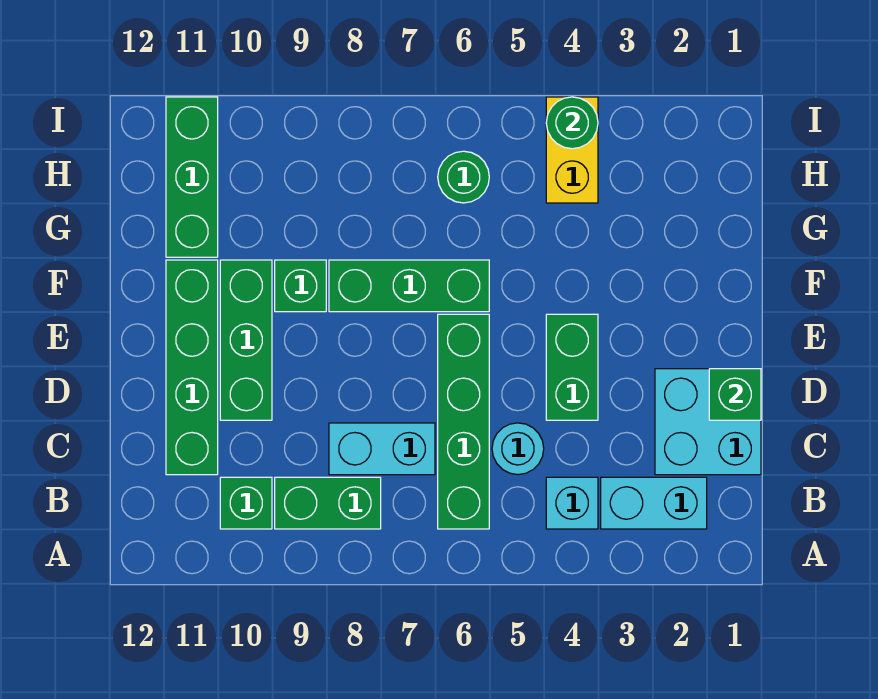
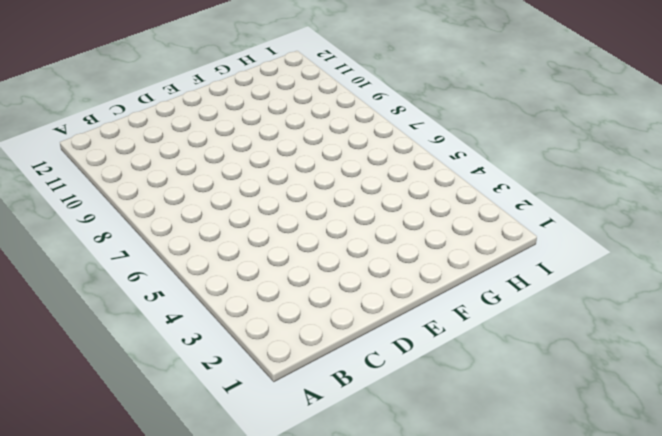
none -> cyan 1x2 brick [601,477,707,529]
none -> cyan 1x1 brick [546,477,598,529]
none -> green 1x4 brick [438,314,489,529]

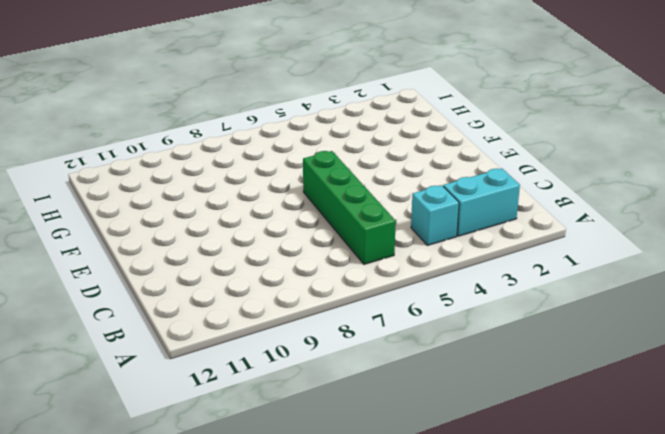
none -> green 1x2 brick [275,477,381,529]
none -> green 1x1 brick [220,477,272,529]
none -> cyan 2x2 brick [655,369,761,475]

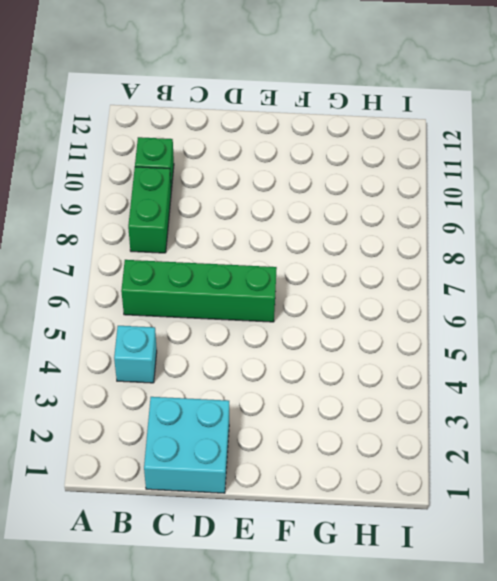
none -> cyan 1x2 brick [601,477,707,529]
none -> cyan 1x1 round brick [492,423,544,475]
none -> cyan 1x2 brick [329,423,435,475]

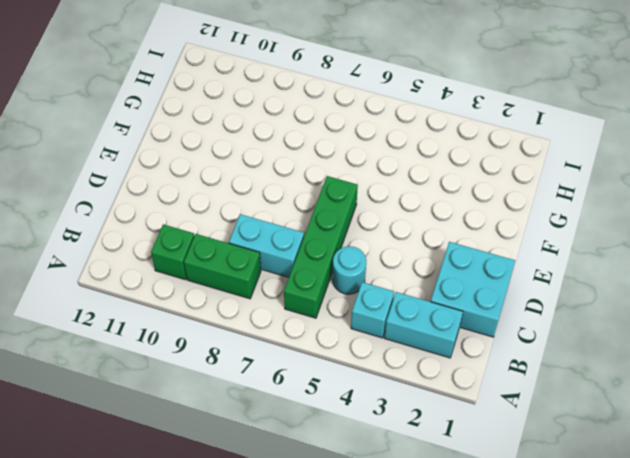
none -> green 1x4 brick [166,260,218,475]
none -> green 1x2 brick [546,314,598,420]
none -> green 1x3 brick [220,260,272,420]

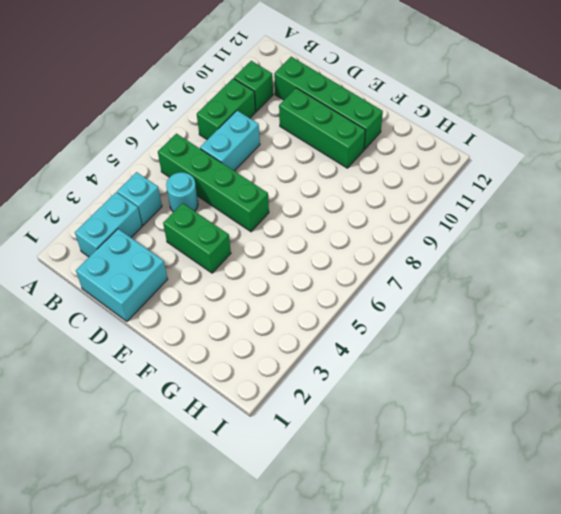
none -> green 1x3 brick [329,260,489,312]
none -> green 1x1 brick [275,260,326,312]
none -> green 1x3 brick [166,97,218,257]

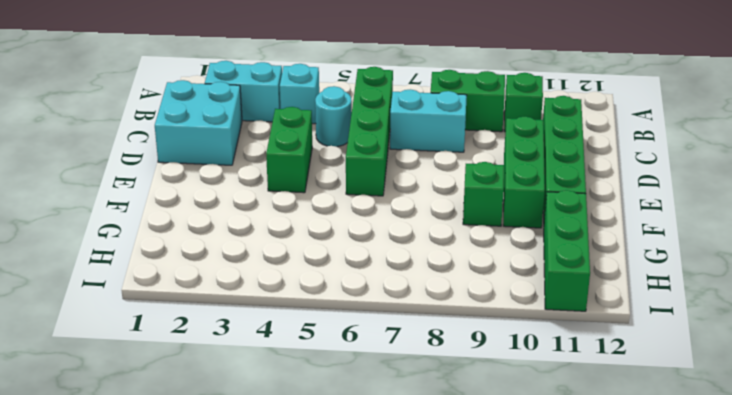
none -> green 1x3 brick [329,260,489,312]
none -> yellow 1x2 brick [546,97,598,203]
none -> green 1x1 round brick [438,151,489,203]

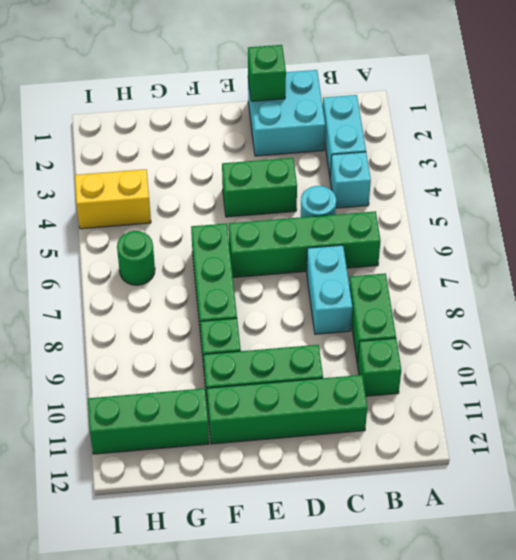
none -> green 1x1 round brick [546,97,598,149]

